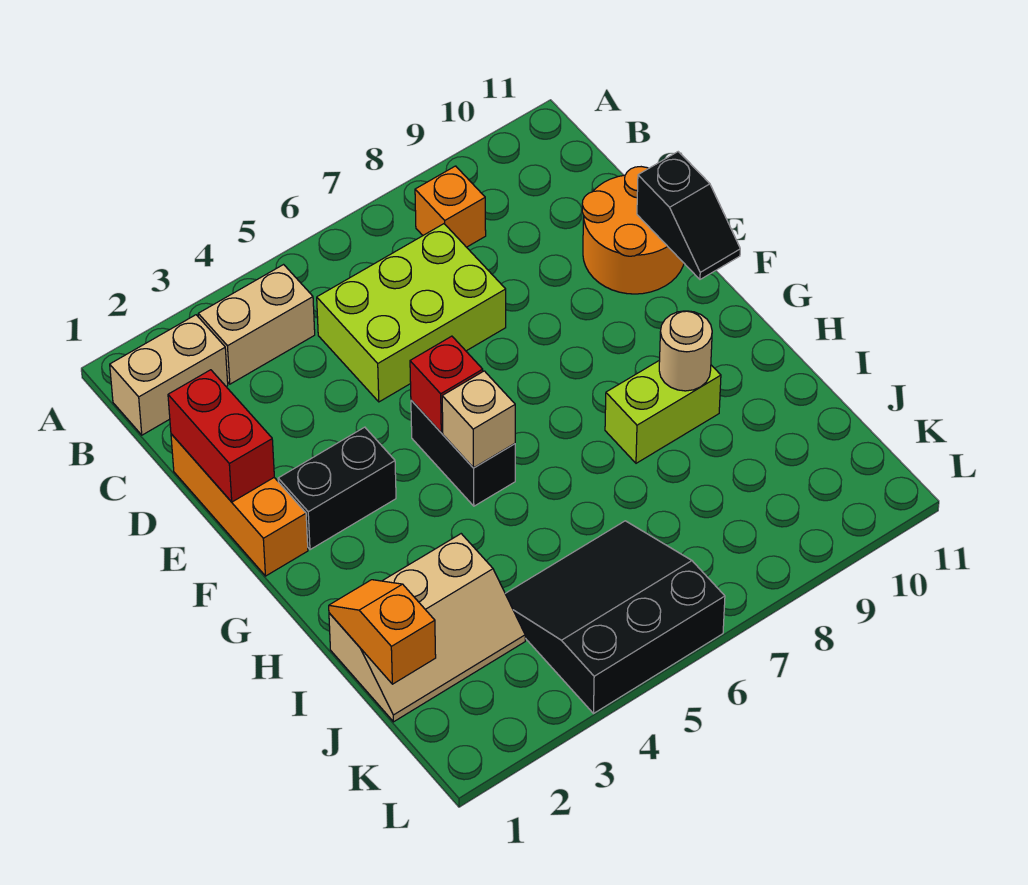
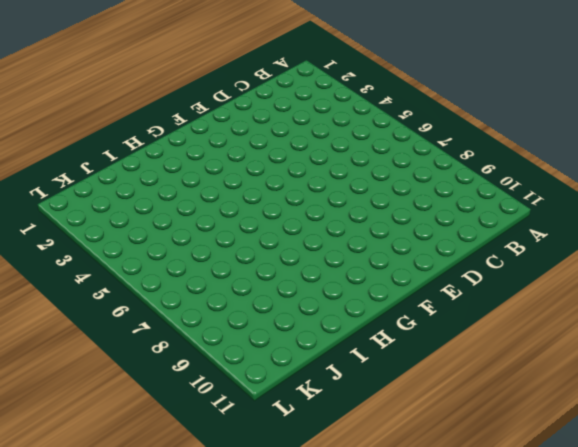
none -> tan 1x2 brick [110,315,228,435]
none -> tan 1x2 brick [198,265,315,384]
none -> orange 1x1 brick [415,166,486,247]

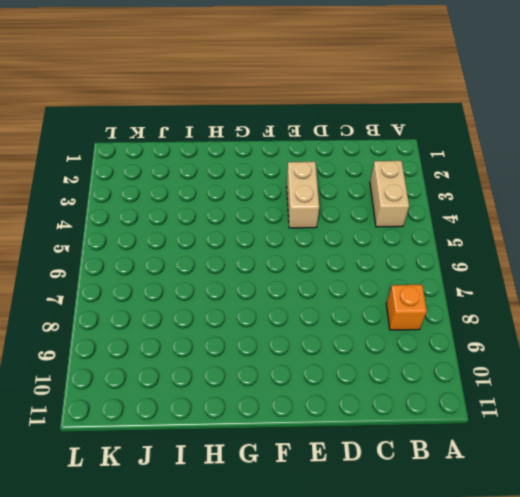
tan 1x2 brick [287,162,319,228] -> tan 1x2 brick moved to [110,315,228,435]
none -> lime 2x3 brick [317,224,506,402]
none -> orange 1x3 brick [171,434,308,576]
none -> orange 2x2 round brick [582,167,684,294]

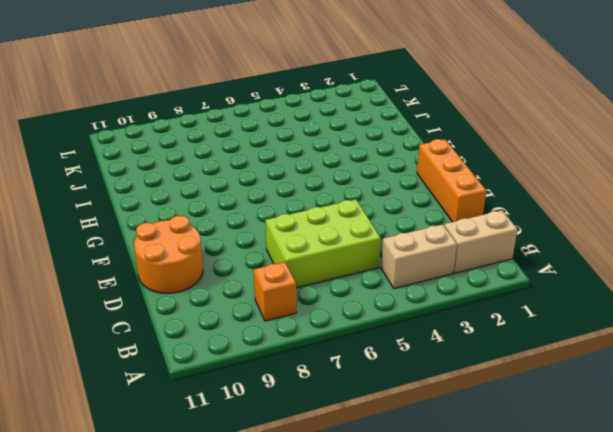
none -> black 1x2 brick [278,427,396,550]
none -> black 1x2 brick [411,400,515,506]
none -> lime 1x2 brick [605,360,721,463]

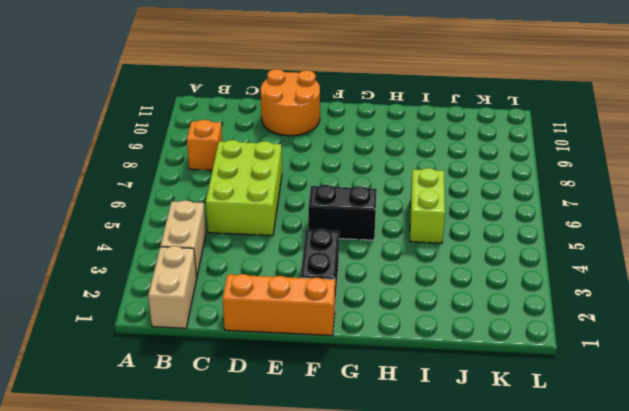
lime 1x2 brick [410,168,445,243] -> lime 1x2 brick moved to [605,360,721,463]
none -> tan 2x3 slope [329,534,525,722]
none -> black 3x3 slope [505,521,725,713]
none -> red 1x2 brick [168,370,274,502]

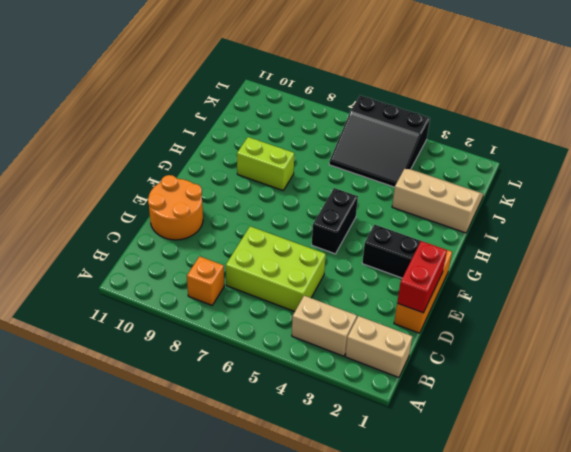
none -> black 1x2 slope [637,152,740,279]
none -> red 1x1 brick [410,336,483,433]
none -> tan 1x1 brick [442,371,515,468]

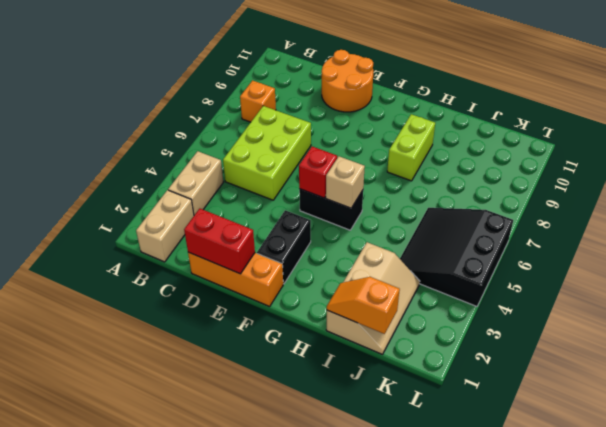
none -> black 1x2 slope [637,152,740,279]
none -> tan 1x1 round brick [659,311,712,391]

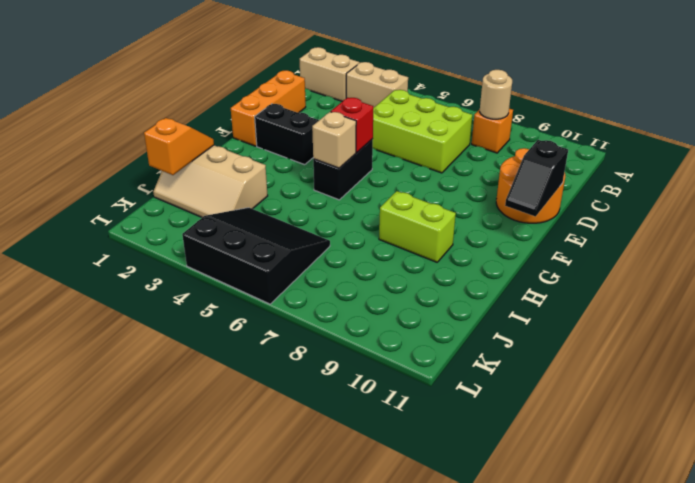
tan 1x1 round brick [480,70,512,119] -> tan 1x1 round brick moved to [659,311,712,391]
none -> red 1x2 brick [168,370,274,502]

